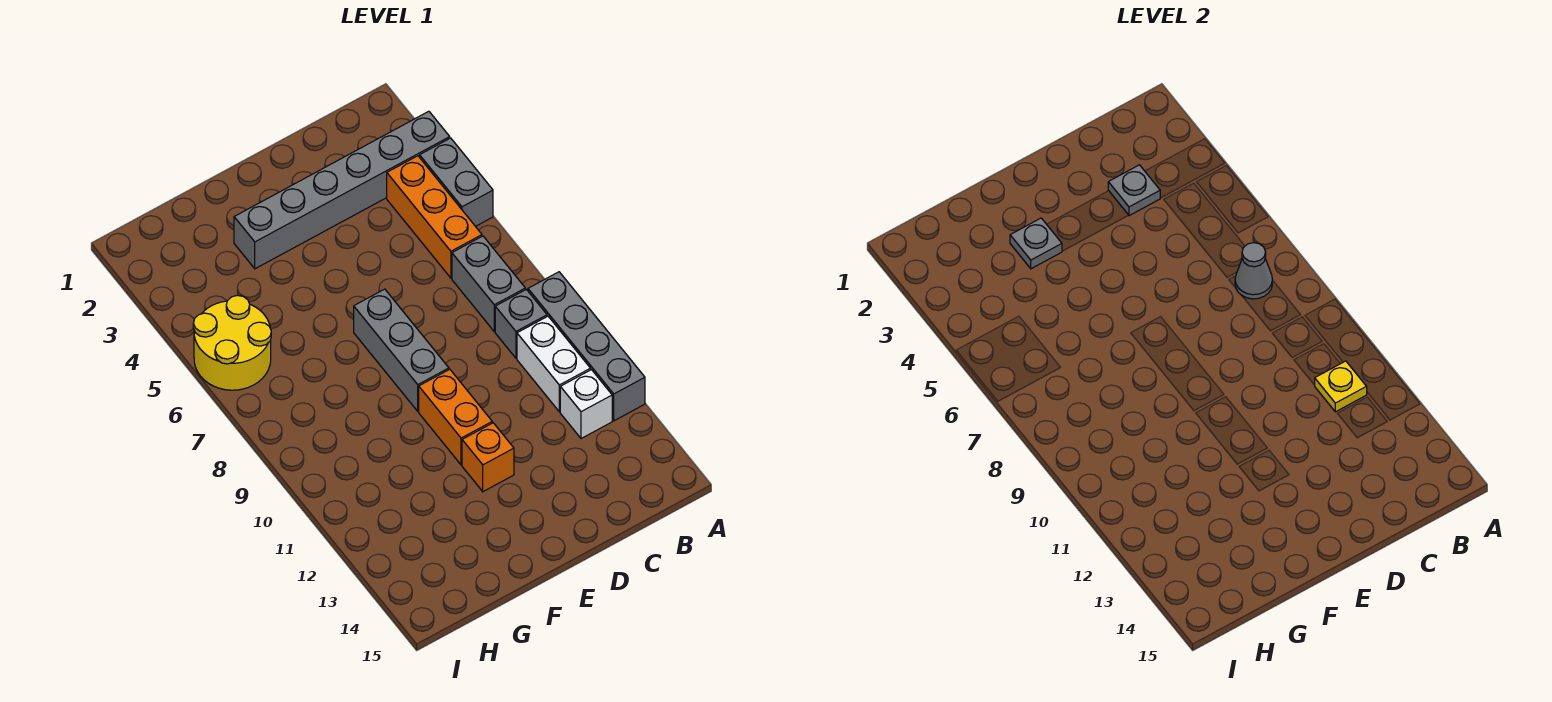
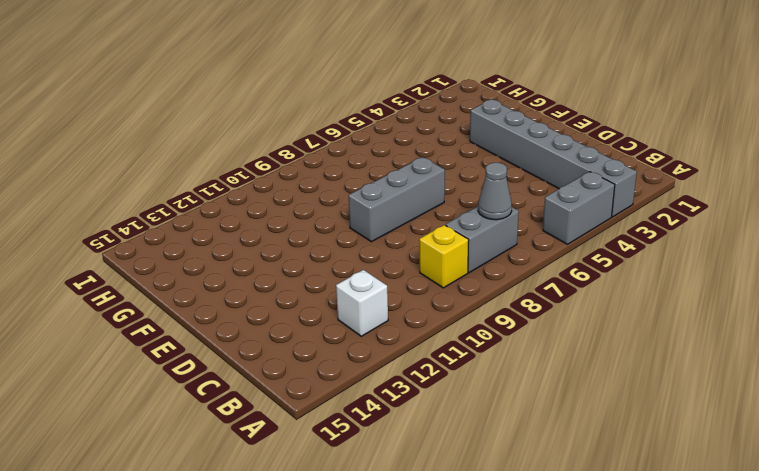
yellow 1x1 brick [419,225,469,288] -> grey 1x1 brick [495,289,547,358]
none -> grey 1x4 brick [528,272,645,421]
none -> orange 1x3 brick [387,156,482,278]
none -> white 1x2 brick [517,316,591,412]

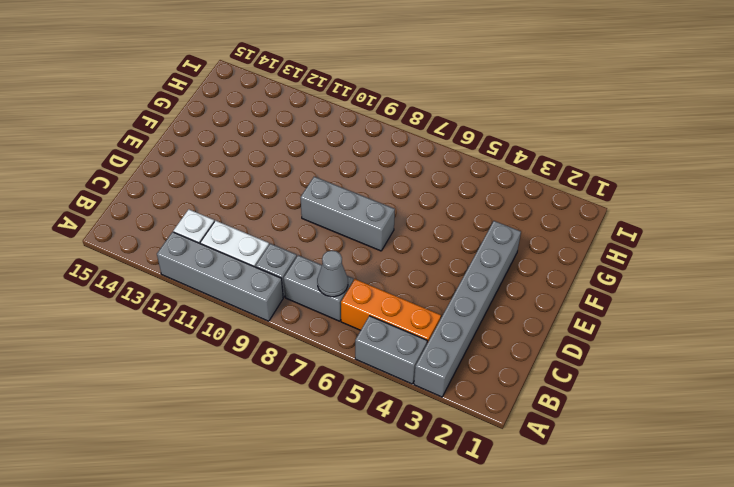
none -> orange 1x2 brick [419,369,492,465]
none -> orange 1x1 brick [462,423,514,492]
none -> yellow 2x2 round brick [193,295,271,390]

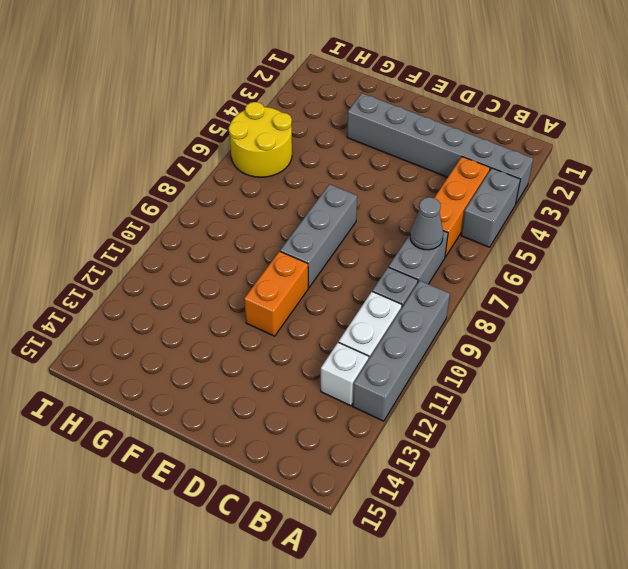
none -> orange 1x1 brick [462,423,514,492]
none -> yellow 1x1 plate [1315,361,1367,412]
none -> grey 1x1 plate [1108,165,1160,216]

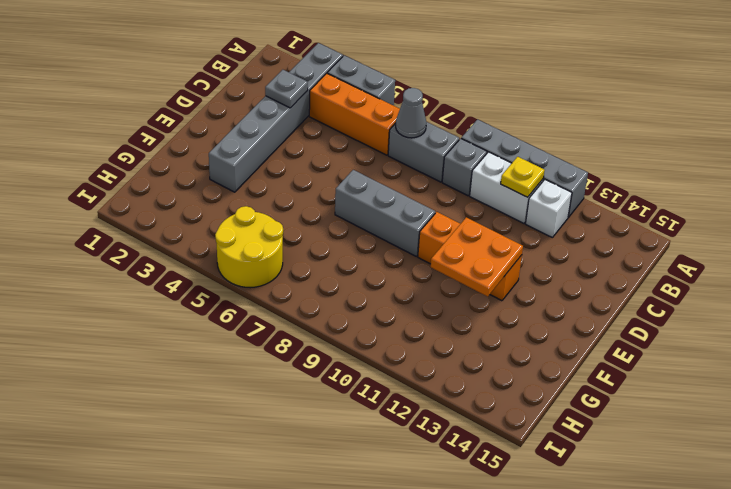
orange 2x2 plate [431,217,523,297] -> none
none -> grey 1x1 plate [1010,218,1062,269]

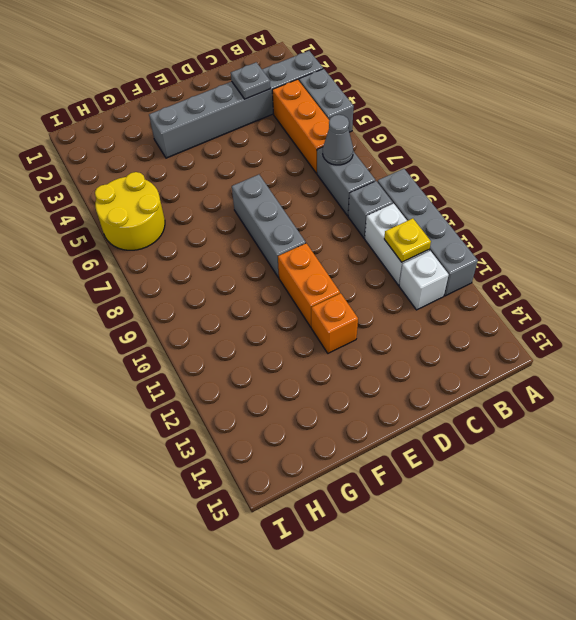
none -> grey 1x1 plate [1010,218,1062,269]

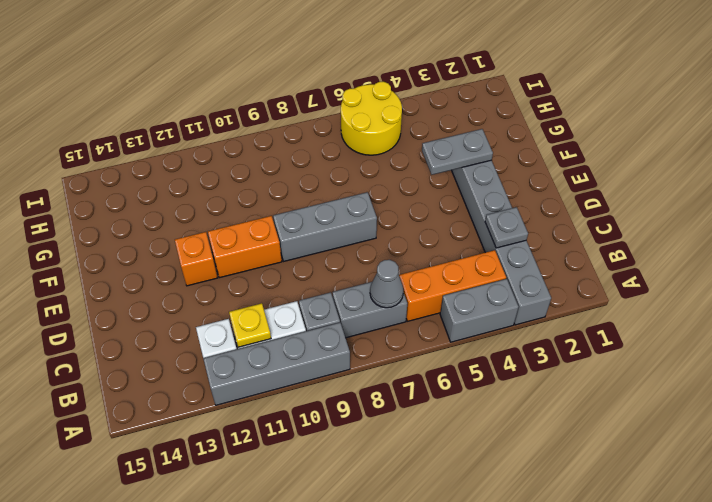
grey 1x2 plate [422,129,493,175] -> grey 1x1 plate [1010,218,1062,269]

